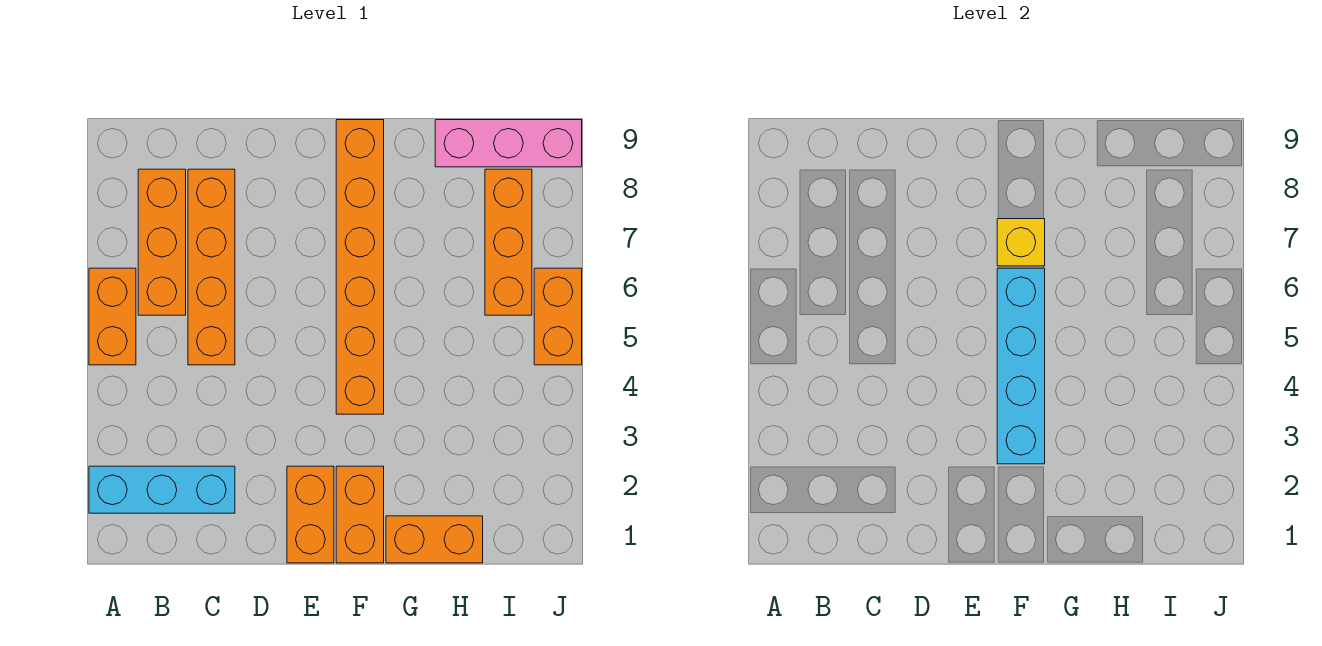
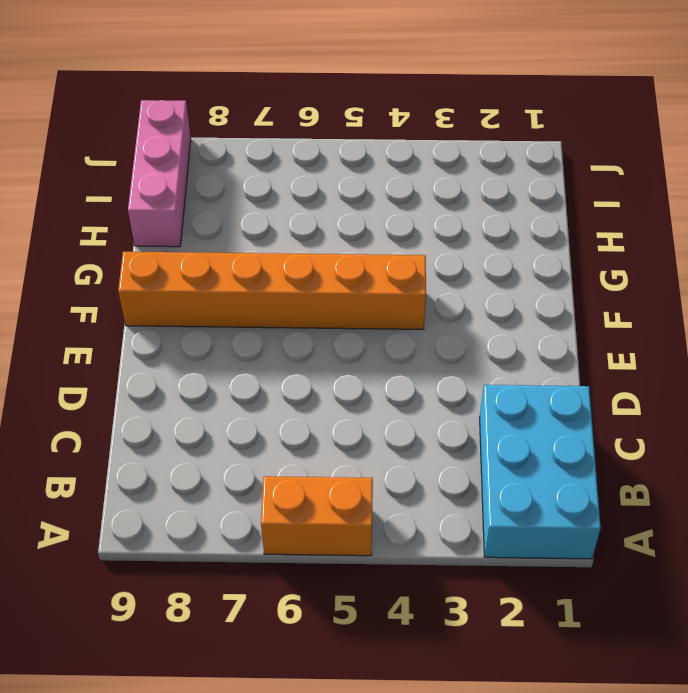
cyan 2x3 brick [480,385,601,559] -> cyan 1x3 brick [89,466,235,513]
none -> orange 1x3 brick [138,169,186,315]
none -> orange 1x4 brick [188,169,235,365]
none -> orange 1x2 brick [287,466,334,563]

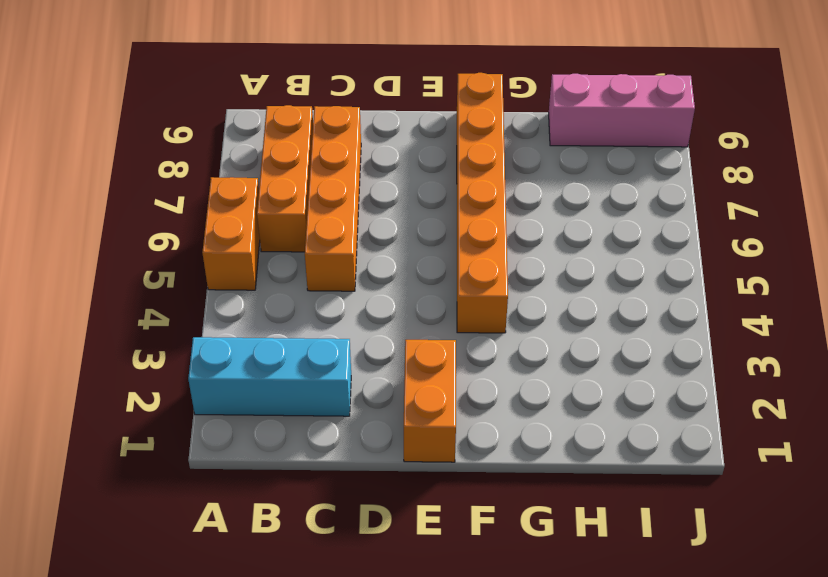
none -> orange 1x2 brick [336,466,384,563]
none -> orange 1x2 brick [386,516,483,563]
none -> orange 1x3 brick [485,169,532,315]

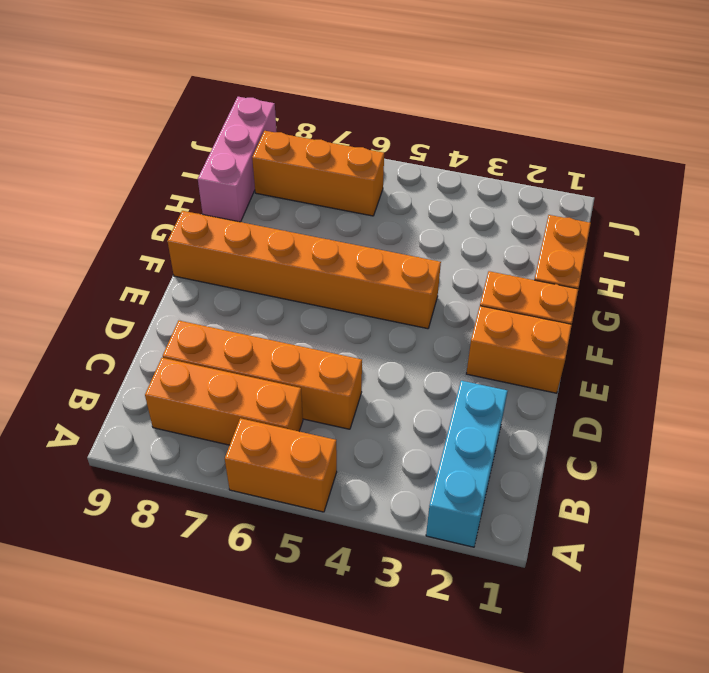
none -> orange 1x2 brick [534,268,582,365]
none -> cyan 1x4 brick [997,268,1045,464]
none -> yellow 1x1 brick [997,219,1045,266]

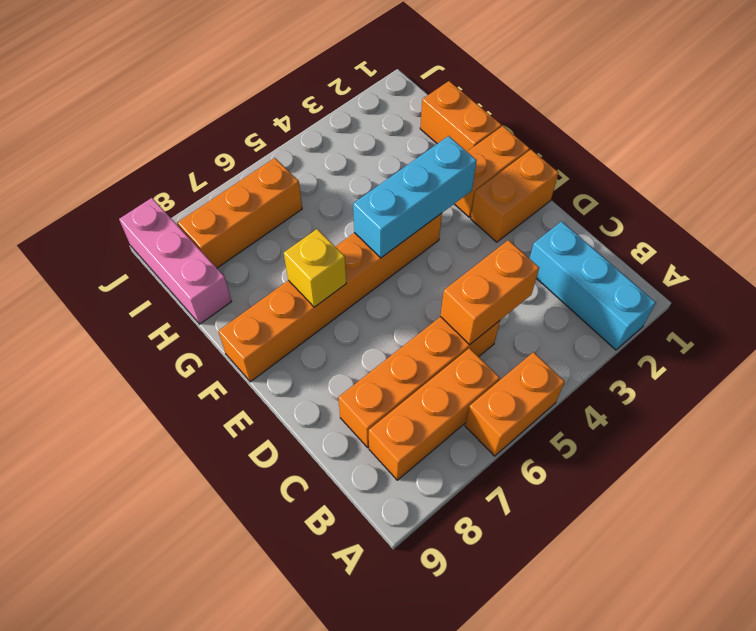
orange 1x2 brick [440,240,539,344] -> orange 1x2 brick moved to [534,268,582,365]
cyan 1x3 brick [353,136,477,258] -> cyan 1x4 brick [997,268,1045,464]

